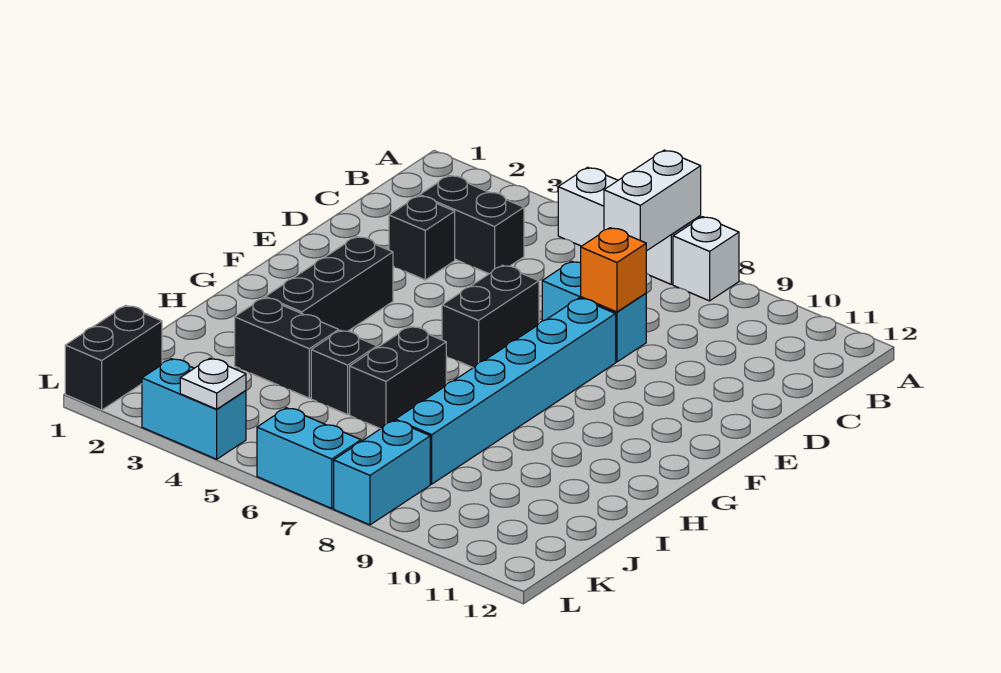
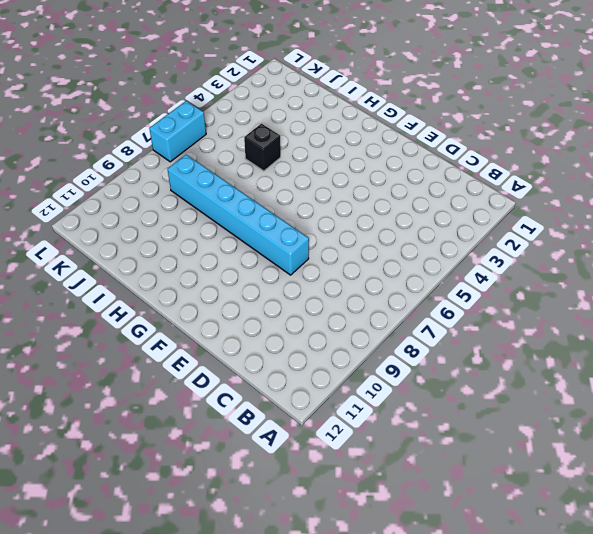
none -> white 1x3 brick [558,167,701,284]
none -> white 1x1 brick [673,217,739,301]
none -> black 1x2 brick [420,175,524,274]

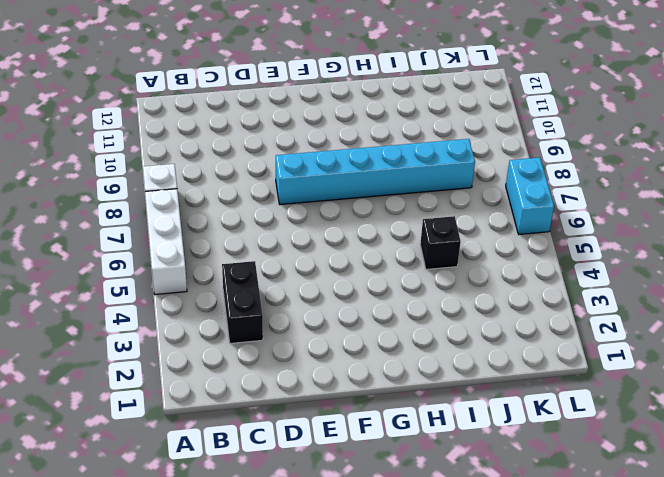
none -> black 1x1 brick [389,196,455,280]
none -> cyan 1x2 brick [542,261,646,362]
none -> black 1x2 brick [442,265,539,368]

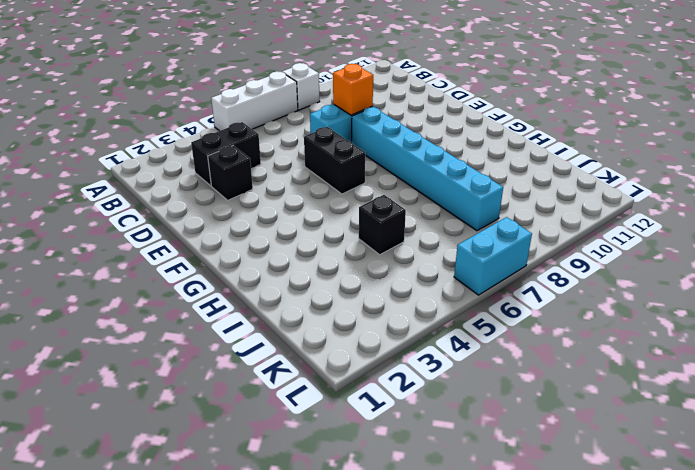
none -> black 1x3 brick [265,236,393,331]
none -> black 1x2 brick [350,326,446,429]
none -> black 1x2 brick [235,298,339,398]

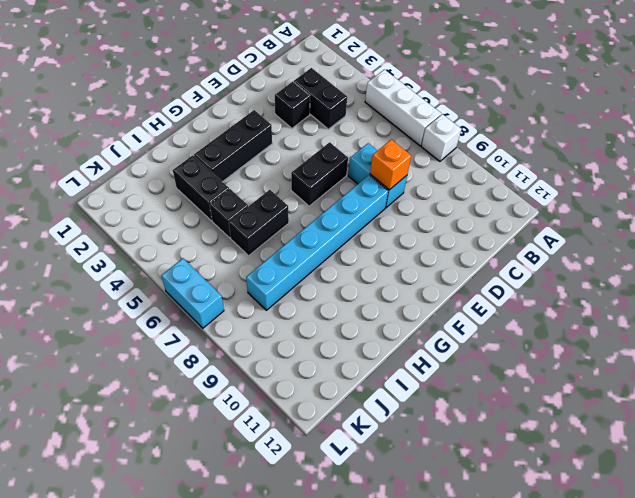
none -> black 1x2 brick [65,305,162,410]
none -> cyan 1x2 brick [334,420,430,525]
none -> cyan 1x2 brick [142,359,246,459]

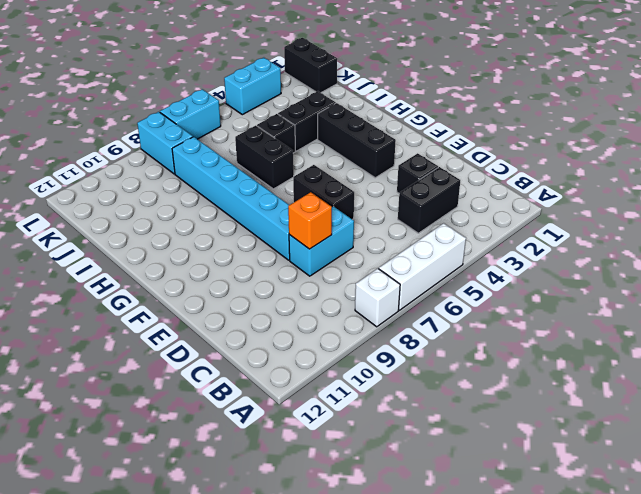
none -> white 1x2 brick [604,150,701,251]
none -> white 1x1 plate [180,358,246,409]

